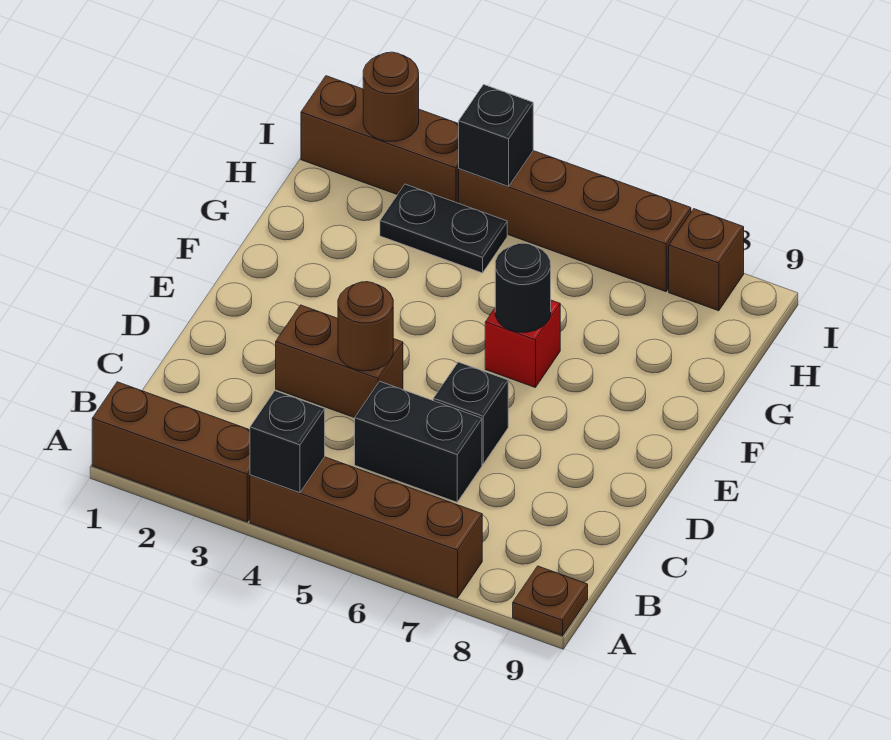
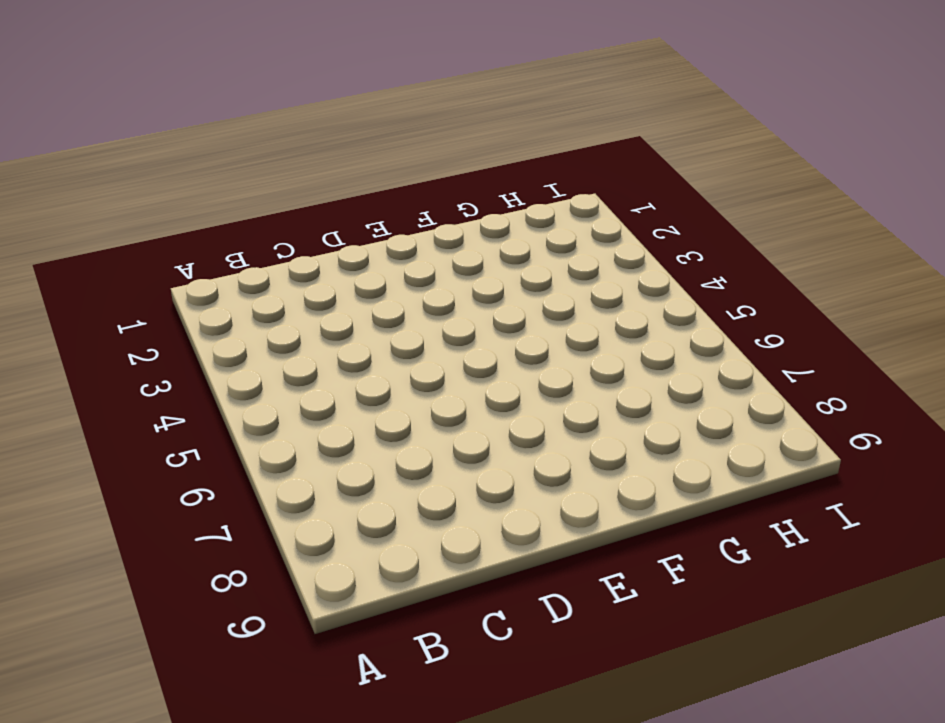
none -> brown 1x3 brick [92,382,250,522]
none -> brown 1x4 brick [250,457,482,598]
none -> brown 1x1 plate [513,566,588,636]

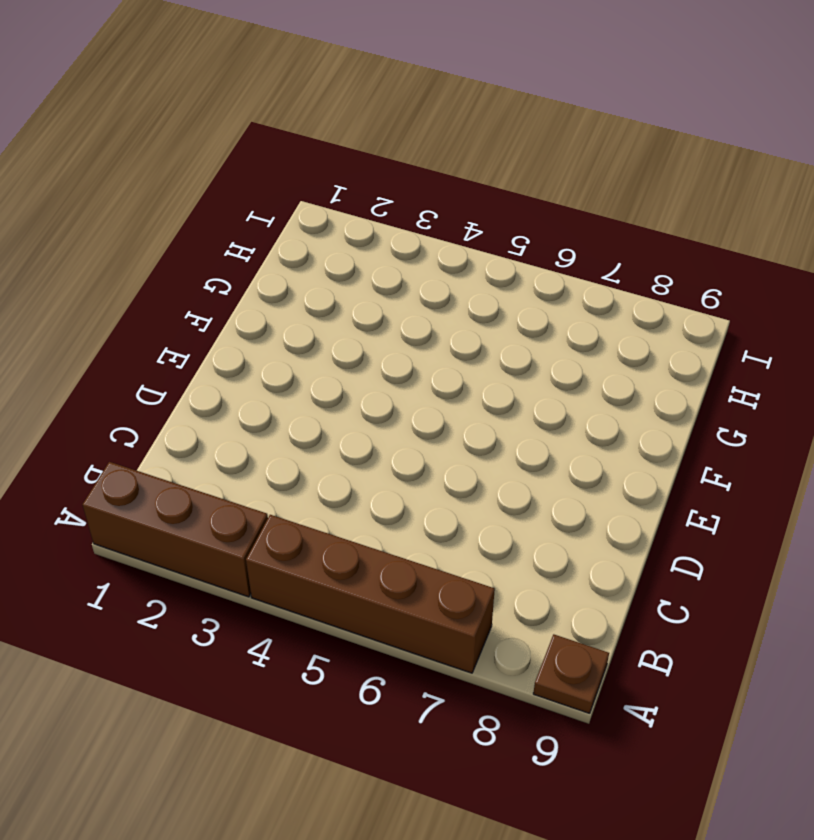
none -> black 1x2 brick [355,381,482,502]
none -> brown 1x2 brick [276,305,403,418]
none -> black 1x1 brick [433,362,508,464]

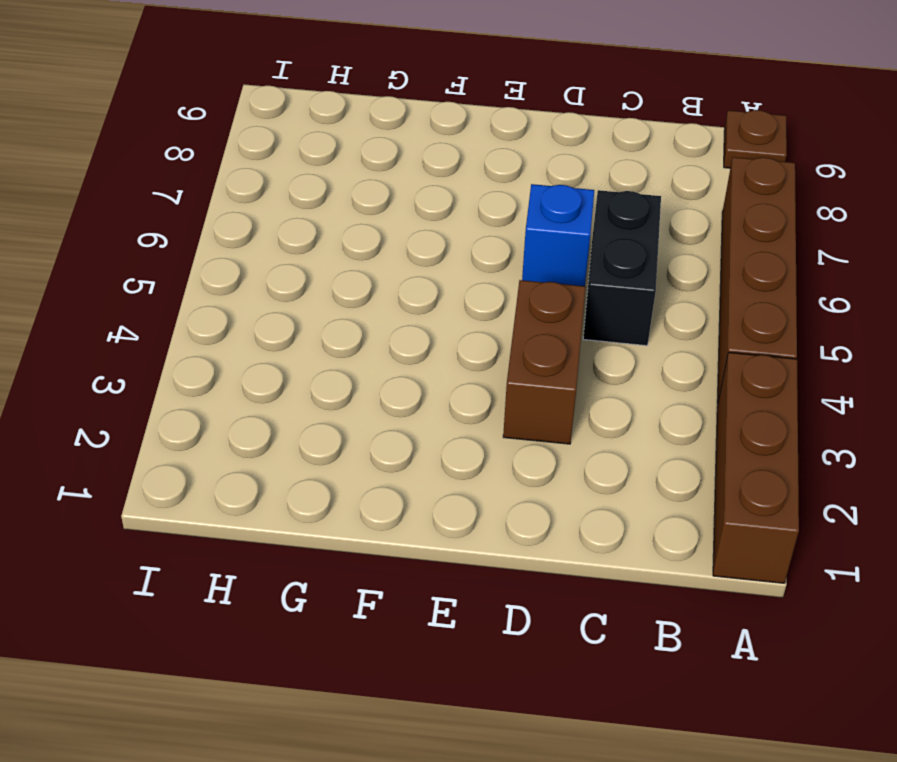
blue 1x1 brick [522,184,594,286] -> black 1x1 brick [433,362,508,464]
none -> red 1x1 brick [485,300,560,388]
none -> black 1x2 plate [380,184,507,273]
none -> brown 1x3 brick [301,76,459,203]

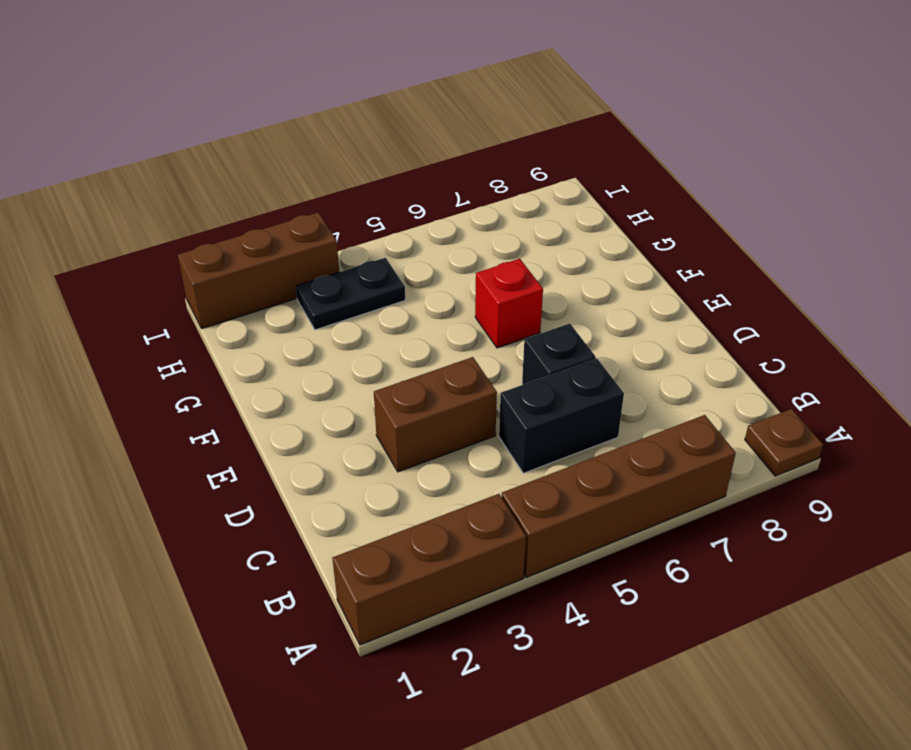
none -> brown 1x4 brick [459,151,691,292]
none -> brown 1x1 brick [669,209,744,311]
none -> black 1x1 brick [250,391,325,493]

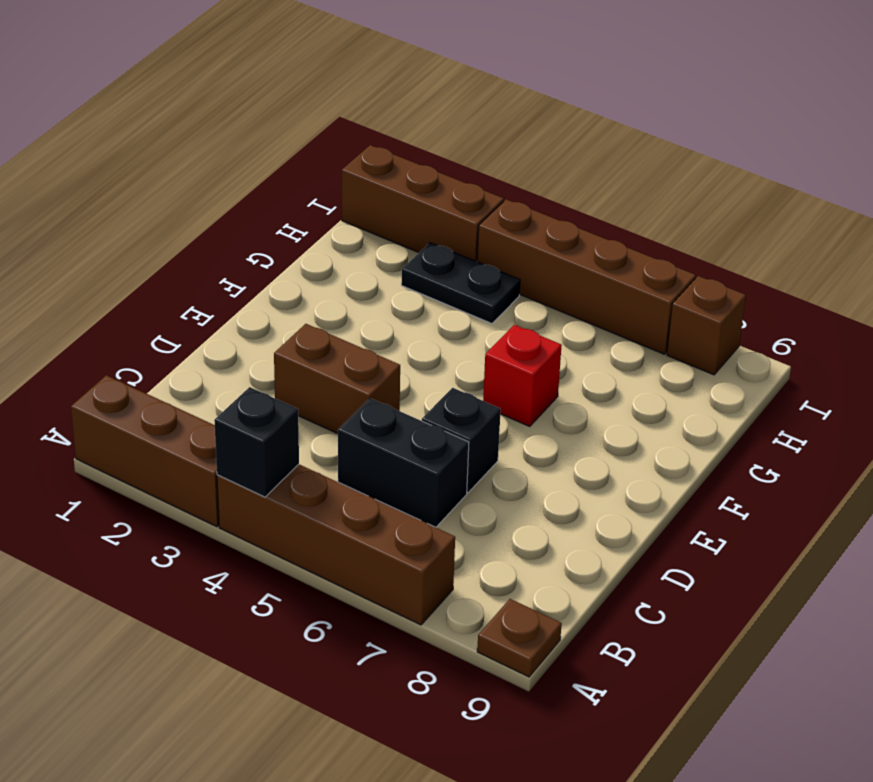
none -> brown 1x1 round brick [338,282,393,371]
none -> black 1x1 round brick [495,243,551,332]
none -> brown 1x1 round brick [363,52,419,141]

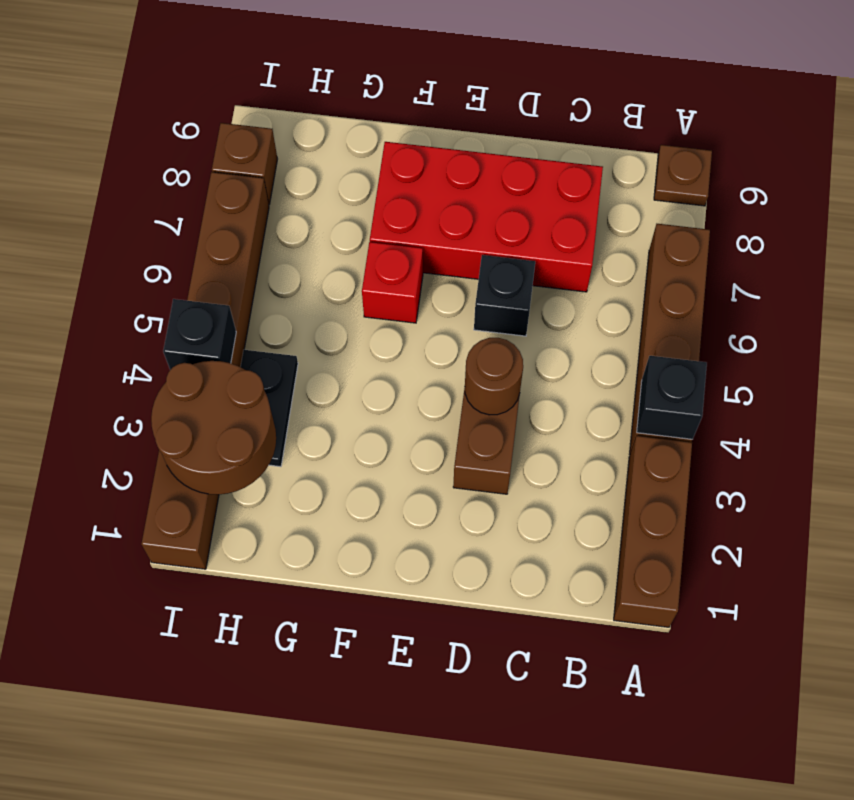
red 2x4 brick [370,142,603,292] -> none
brown 2x2 round brick [151,361,276,495] -> brown 1x1 round brick [363,52,419,141]
none -> black 1x2 brick [355,381,482,502]
none -> black 1x1 round brick [495,243,551,332]

